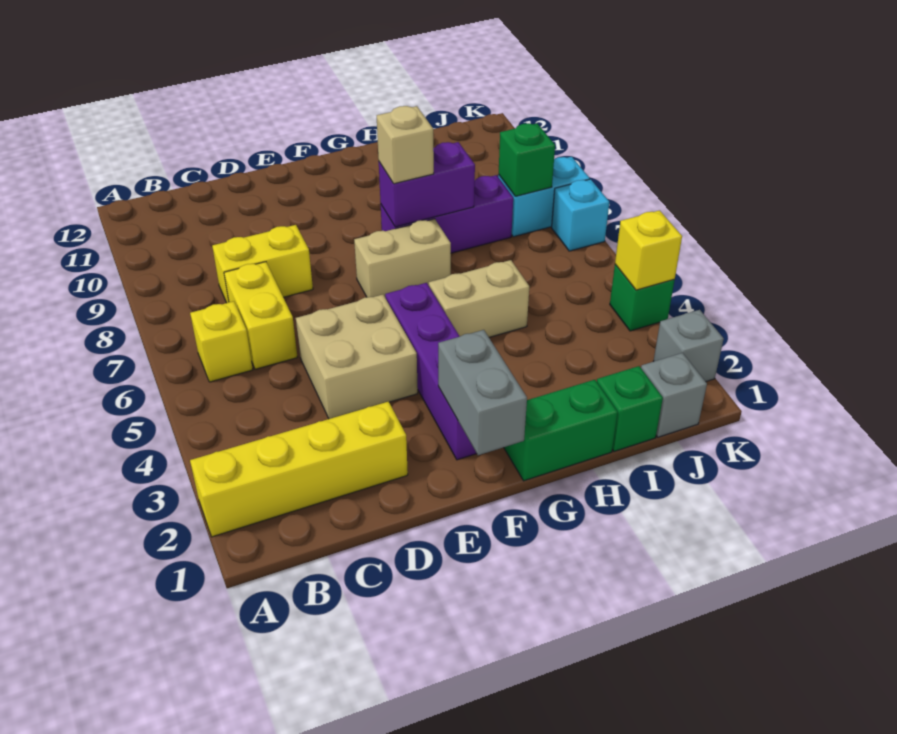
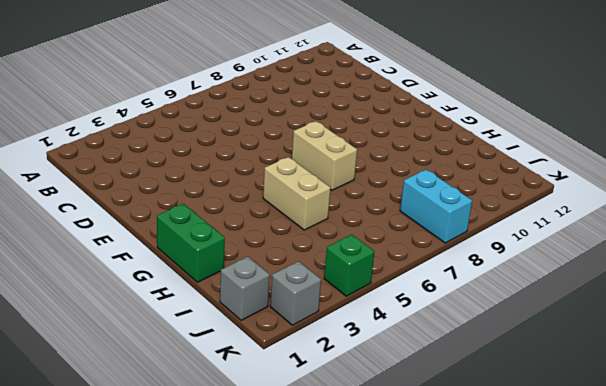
none -> yellow 1x4 brick [190,402,408,537]
none -> yellow 1x1 brick [190,301,253,382]
none -> yellow 1x2 brick [224,262,297,369]

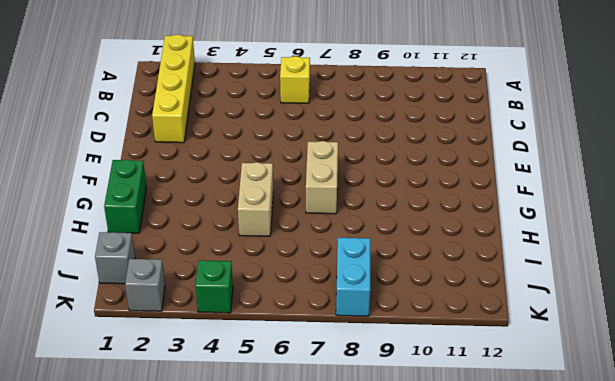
none -> yellow 1x2 brick [224,262,297,369]
none -> yellow 1x2 brick [212,225,313,303]
none -> tan 2x2 brick [296,295,418,419]

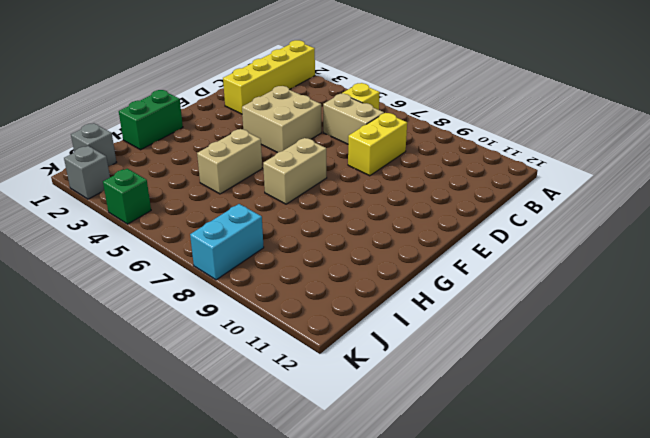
tan 1x2 brick [323,94,384,144] -> yellow 1x2 brick [224,262,297,369]
none -> purple 1x4 brick [385,283,477,460]
none -> purple 1x3 brick [381,175,513,253]
none -> green 1x1 brick [597,366,663,451]

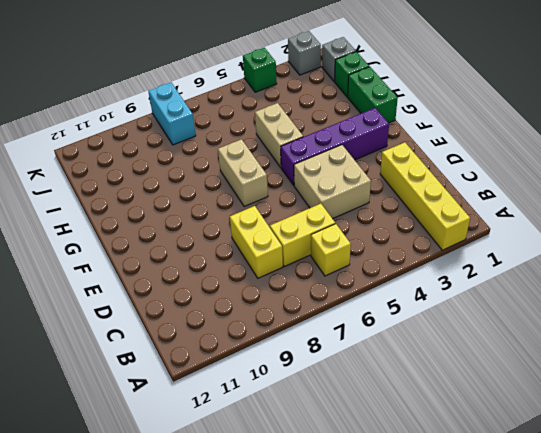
none -> purple 1x3 brick [381,175,513,253]
none -> cyan 1x1 brick [552,179,609,251]
none -> grey 1x2 brick [438,330,527,455]

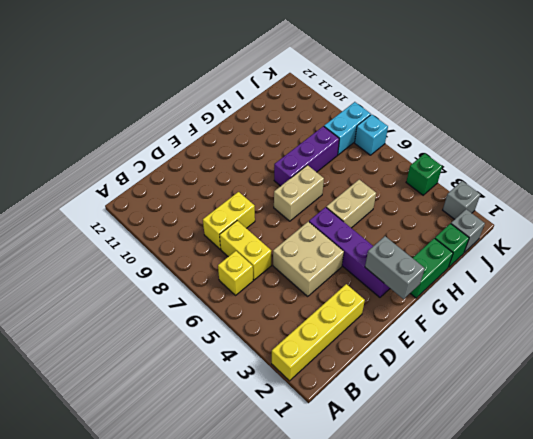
none -> purple 1x2 brick [379,142,475,227]
none -> green 1x1 brick [499,123,555,196]
none -> yellow 1x1 brick [615,210,682,290]

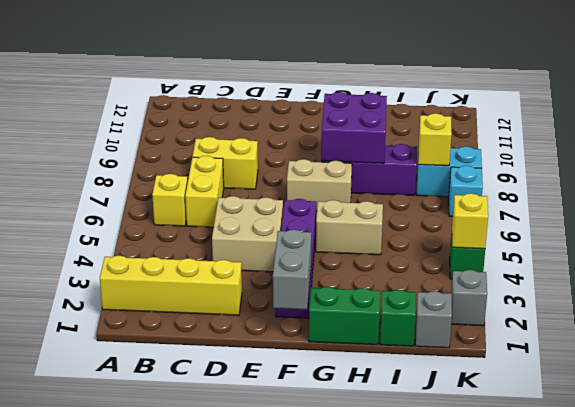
purple 2x2 brick [321,92,387,163] -> purple 1x2 brick [379,142,475,227]
yellow 1x1 brick [418,113,452,166] -> green 1x1 brick [499,123,555,196]
none -> tan 1x1 brick [377,106,434,184]

